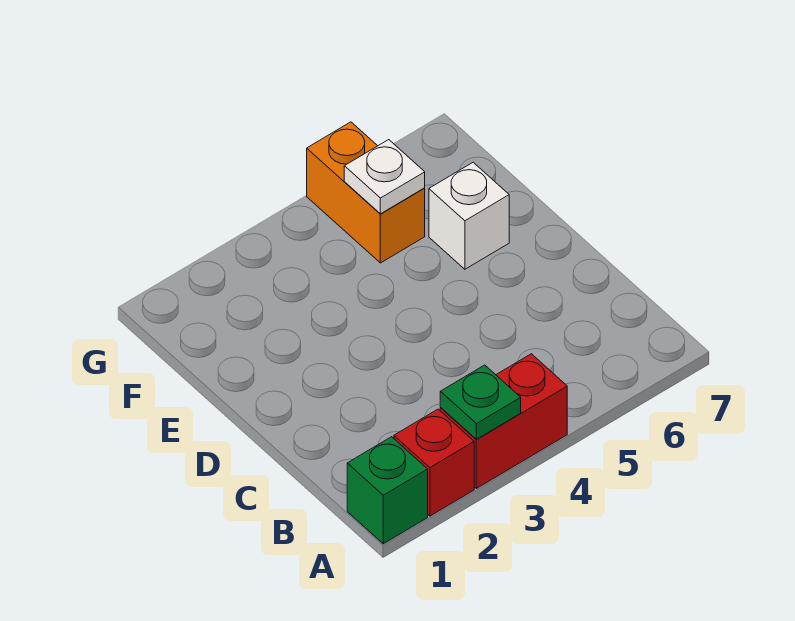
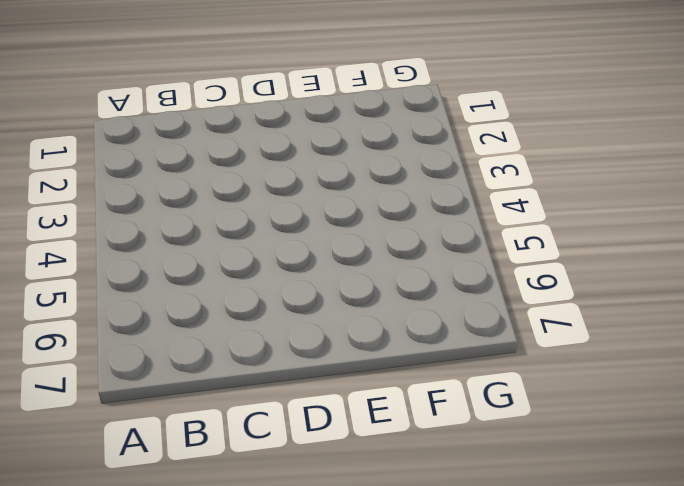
none -> green 1x1 brick [347,437,428,544]
none -> red 1x1 brick [394,409,474,516]

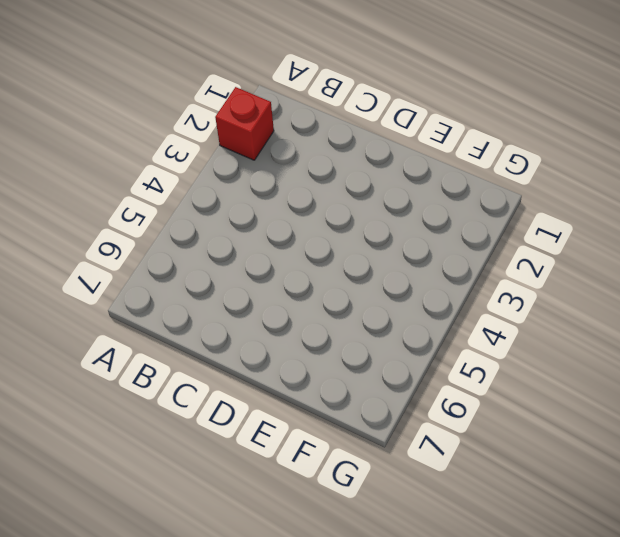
none -> green 1x1 brick [347,437,428,544]
none -> red 1x2 brick [440,354,567,488]

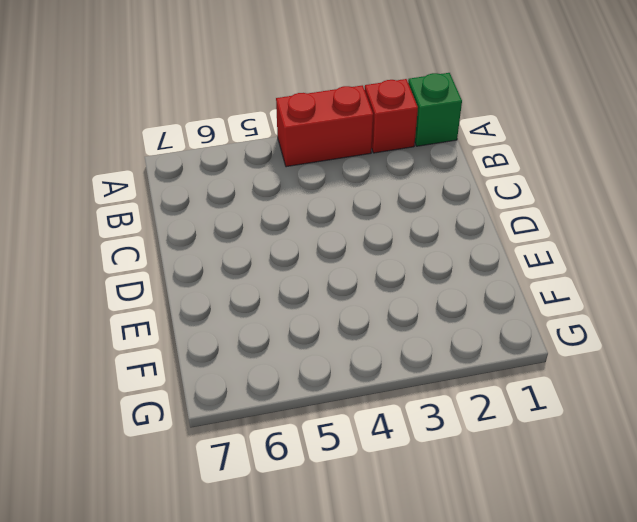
none -> white 1x1 brick [429,162,509,269]
none -> orange 1x2 brick [307,122,425,263]

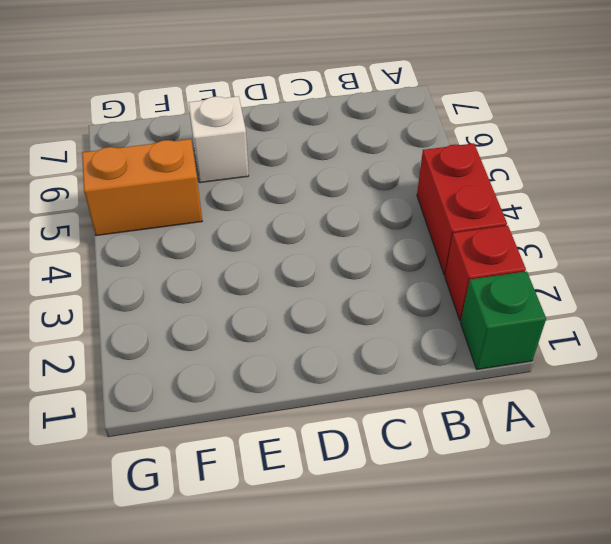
none -> green 1x1 plate [440,365,521,440]
none -> white 1x1 plate [344,140,425,214]

